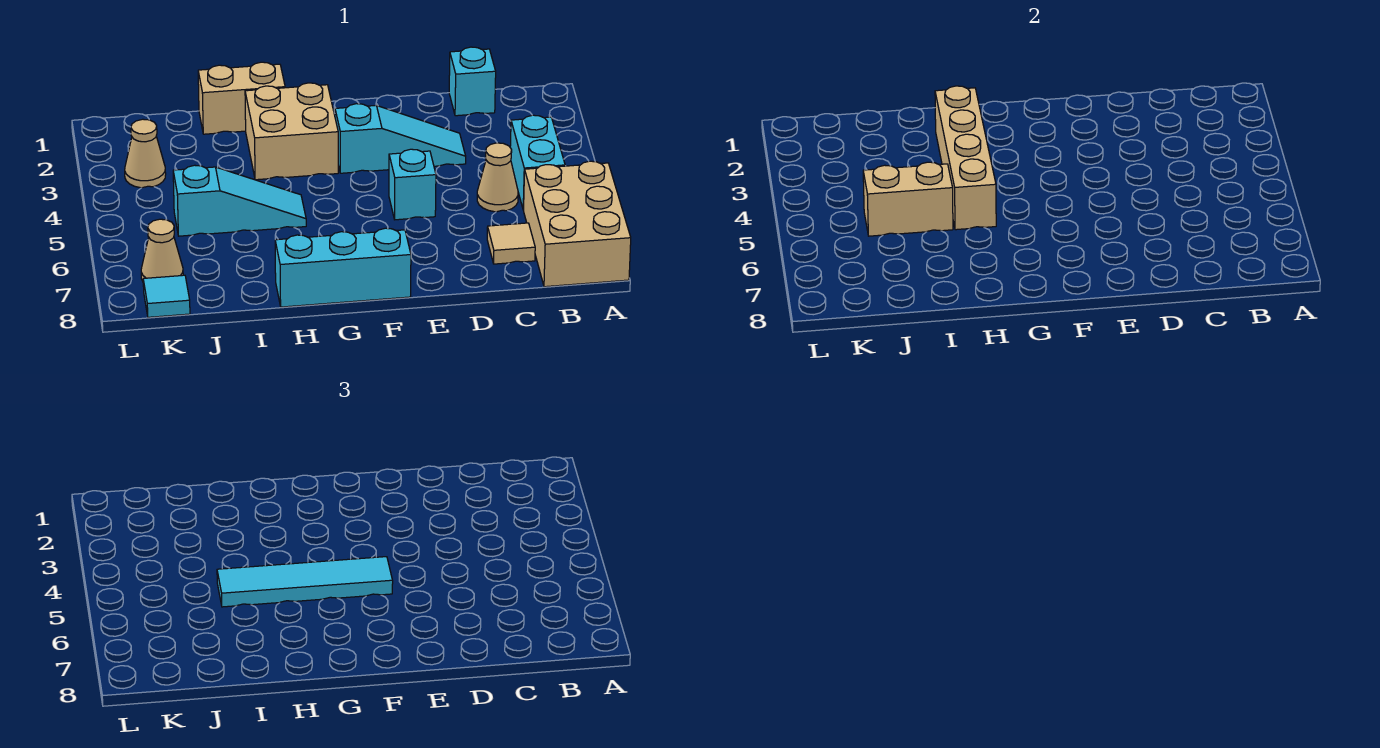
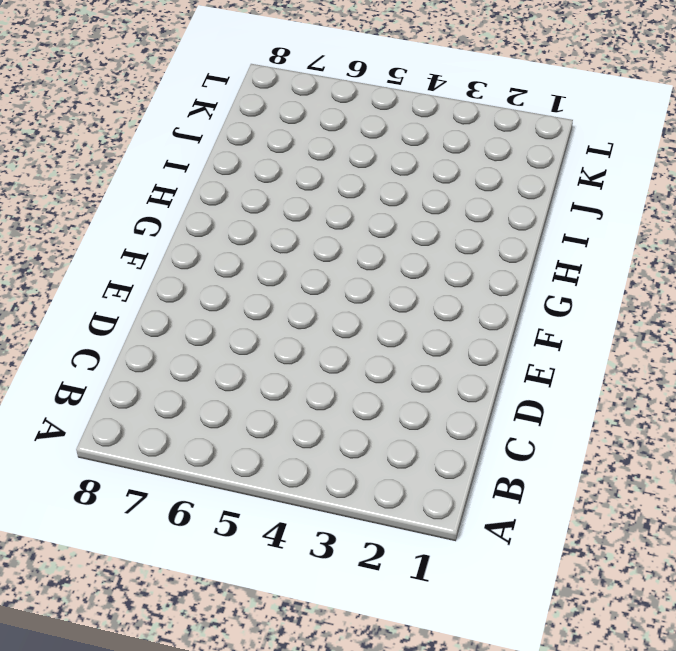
none -> tan 2x3 brick [524,161,631,287]
none -> cyan 1x2 brick [510,115,565,210]
none -> cyan 1x1 brick [449,47,496,116]

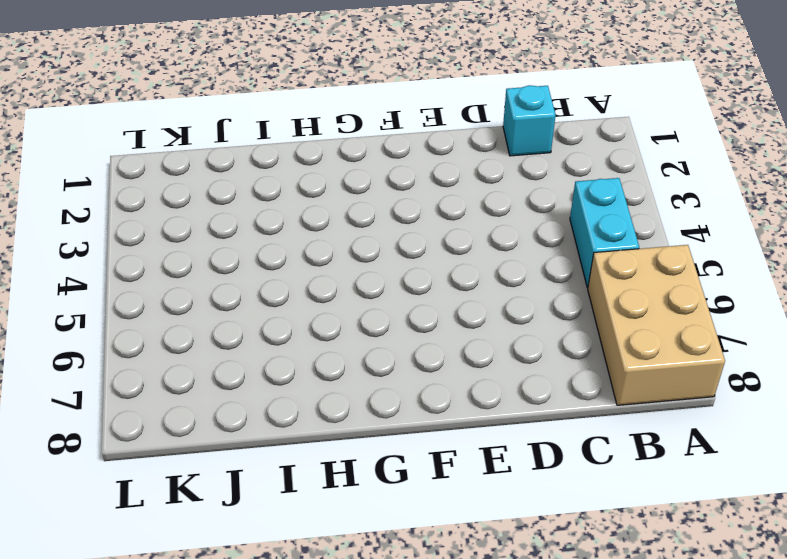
none -> tan 1x1 cone [477,143,518,212]
none -> tan 1x1 tile [487,223,535,264]
none -> cyan 1x3 slope [335,104,466,173]

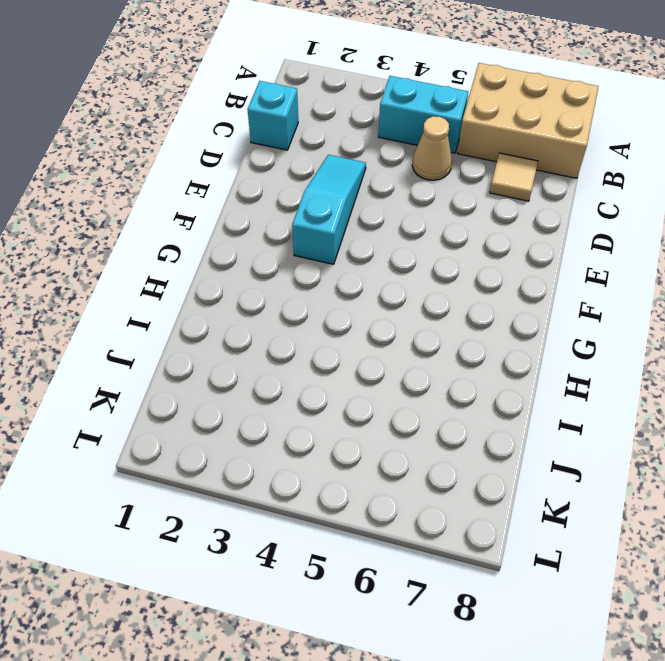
none -> cyan 1x1 brick [389,149,436,220]
none -> cyan 1x3 brick [275,228,411,307]
none -> tan 2x2 brick [245,83,338,180]

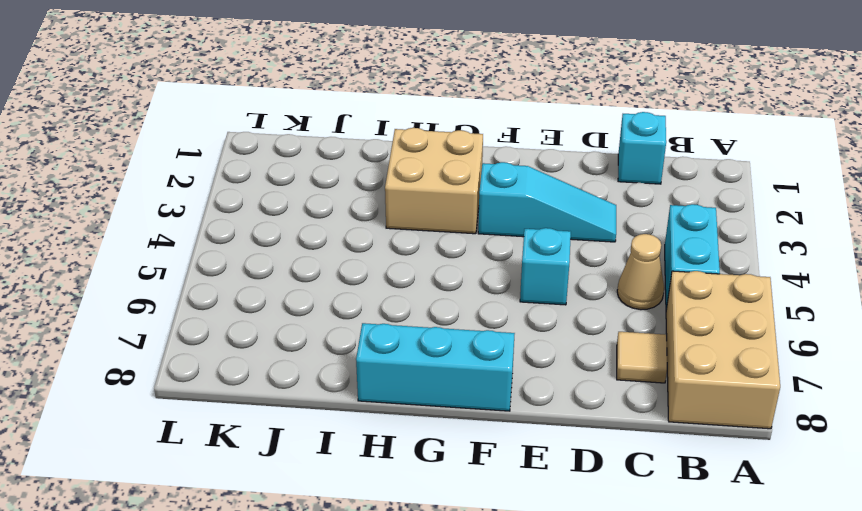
none -> tan 1x2 brick [198,62,285,134]
none -> cyan 1x3 slope [173,165,306,236]
none -> tan 1x1 cone [125,119,166,188]

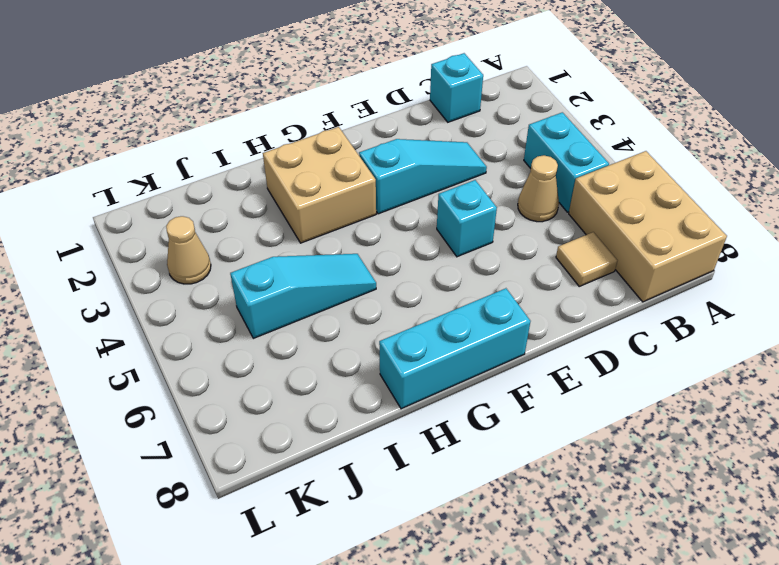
none -> tan 1x2 brick [198,62,285,134]
none -> tan 1x1 cone [141,219,183,281]
none -> cyan 1x1 tile [143,275,190,317]

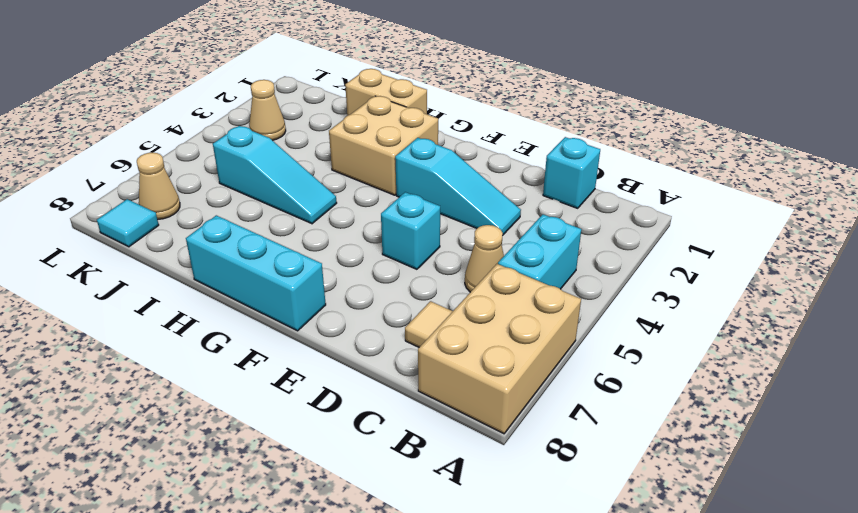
none -> tan 1x4 brick [935,86,996,230]
none -> tan 1x2 brick [863,162,953,236]
none -> cyan 1x4 tile [217,557,393,607]

